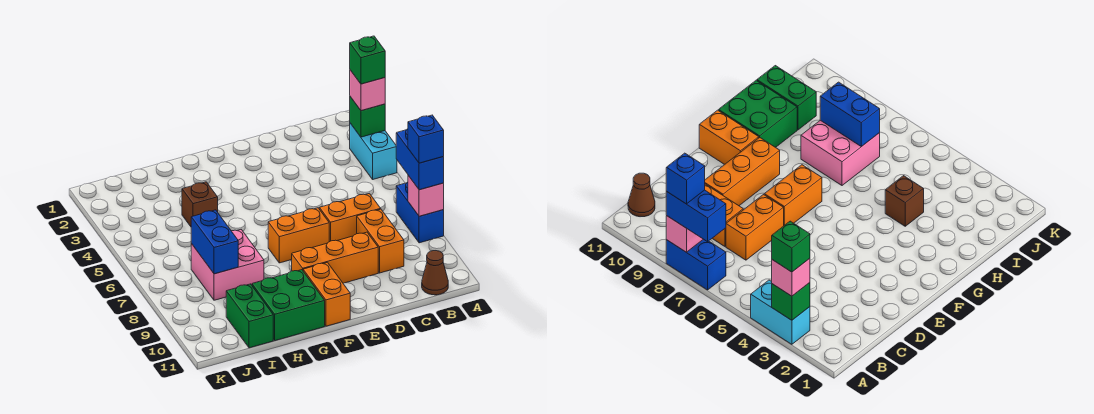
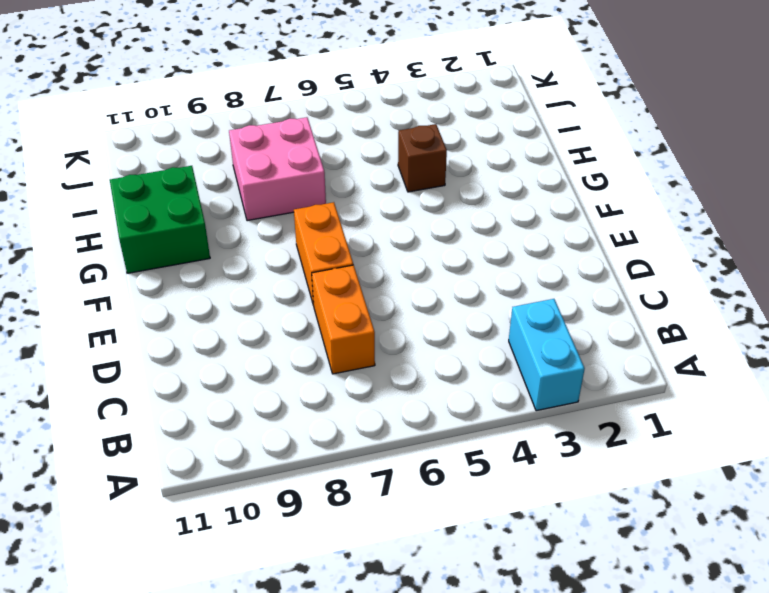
cyan 1x2 brick [509,299,585,411] -> cyan 1x2 brick turned to [350,123,397,179]
none -> blue 1x2 brick [396,182,444,243]
none -> brown 1x1 cone [422,251,448,295]
none -> orange 1x2 brick [357,209,404,273]

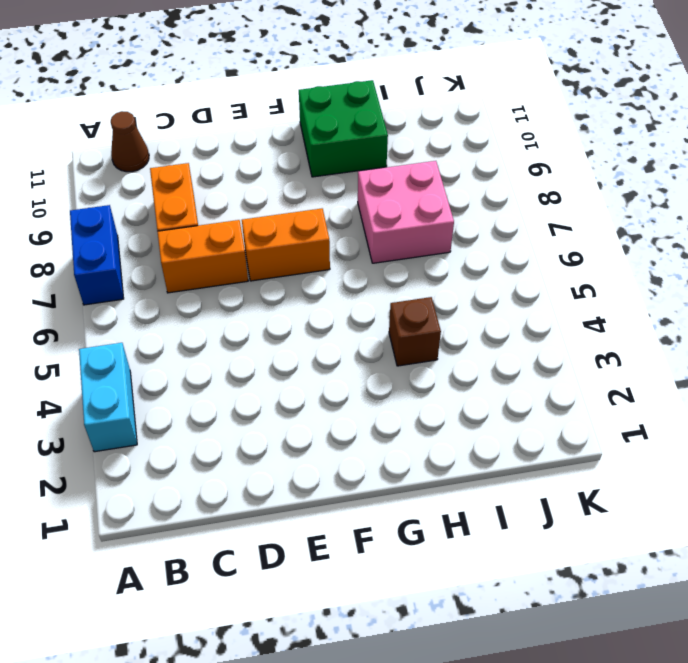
none -> orange 1x3 brick [292,232,378,283]
none -> orange 1x2 brick [303,262,350,326]
none -> green 1x2 brick [226,284,273,348]

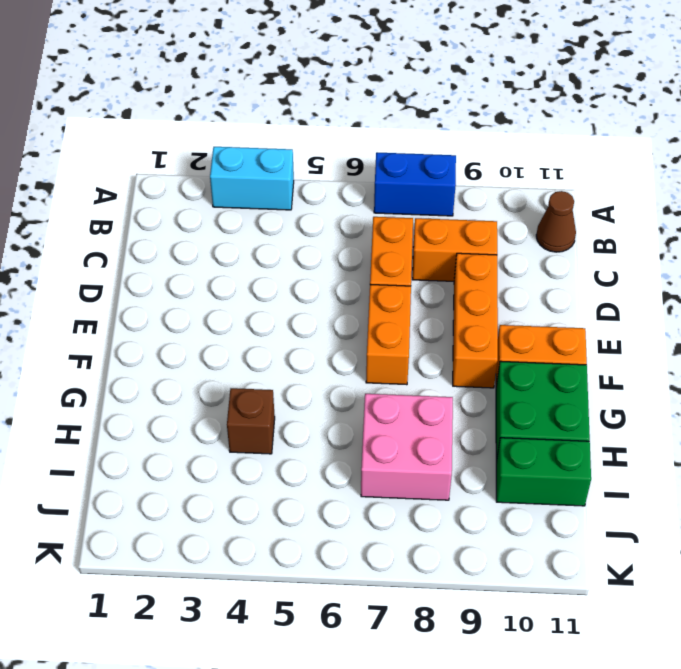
none -> green 1x1 brick [350,97,385,137]
none -> pink 1x1 brick [408,176,444,216]
none -> blue 1x2 brick [191,210,238,274]

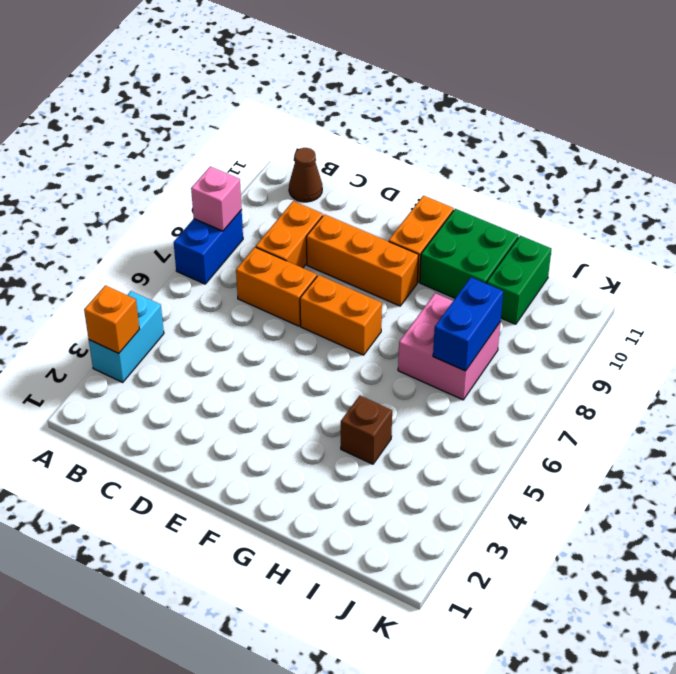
orange 1x1 brick [84,285,139,353] -> green 1x1 brick [350,97,385,137]
none -> pink 1x1 brick [350,70,385,111]
none -> blue 1x2 brick [396,129,444,190]
none -> green 1x1 brick [350,36,385,84]

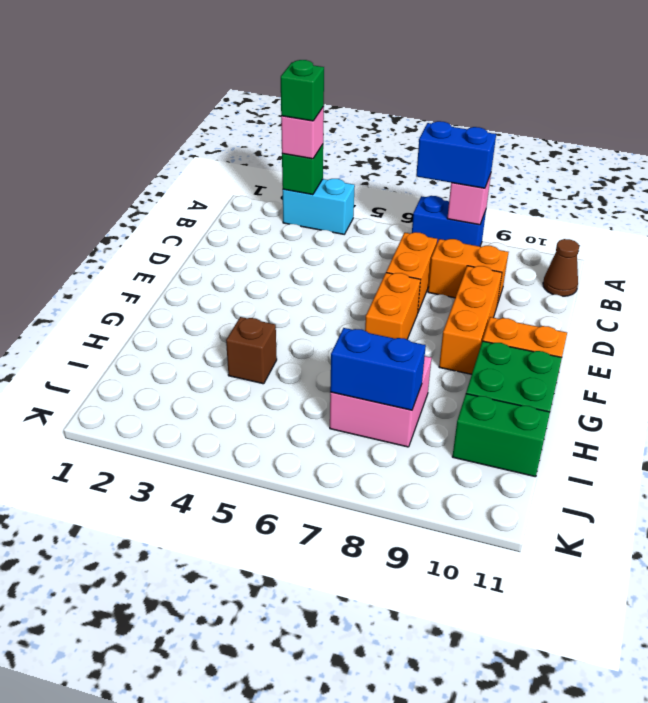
none -> blue 1x1 brick [408,115,444,163]

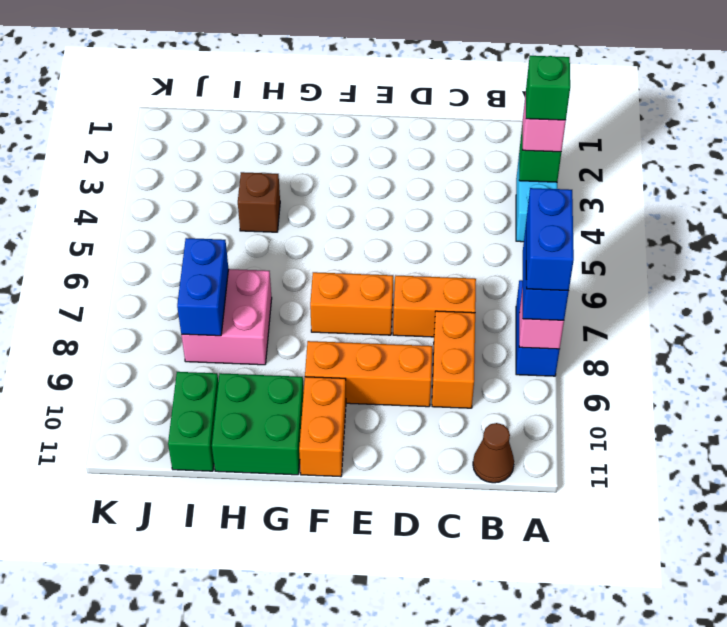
blue 1x2 brick [526,188,574,291] -> blue 1x1 brick [408,115,444,163]

